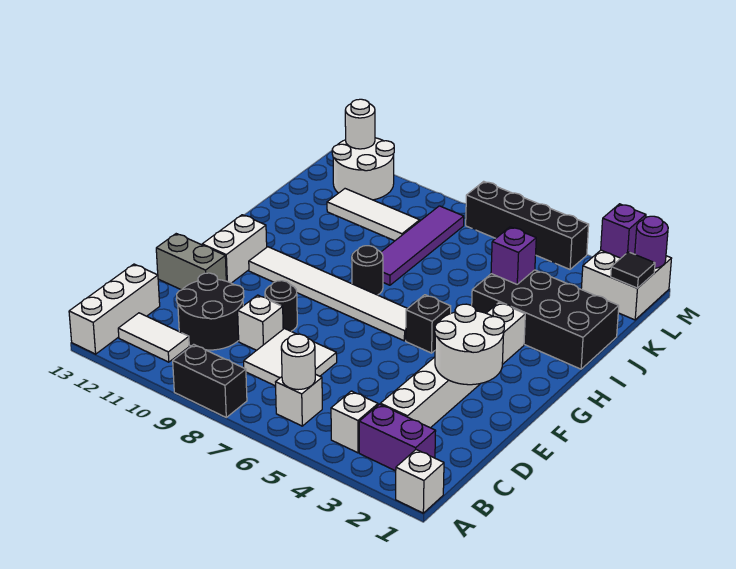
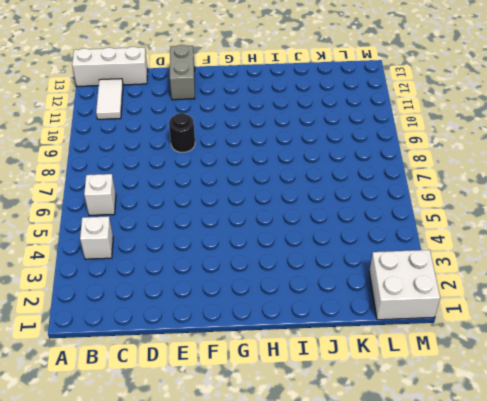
none -> white 1x1 brick [396,450,444,513]
none -> black 1x2 brick [173,344,247,417]
none -> purple 1x2 brick [359,404,436,471]
none -> white 1x6 brick [380,303,525,428]

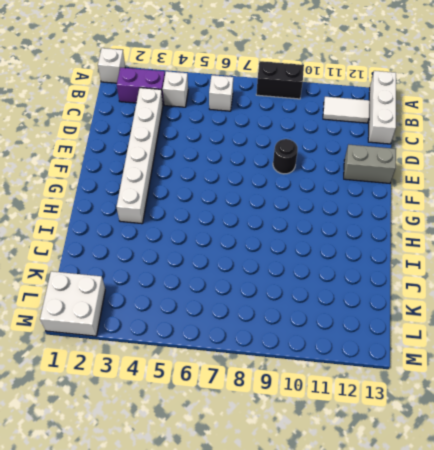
none -> white 2x2 tile [244,329,337,386]
none -> black 2x2 round brick [177,273,244,350]
none -> white 1x1 brick [238,295,283,350]
none -> white 1x2 brick [202,215,267,283]

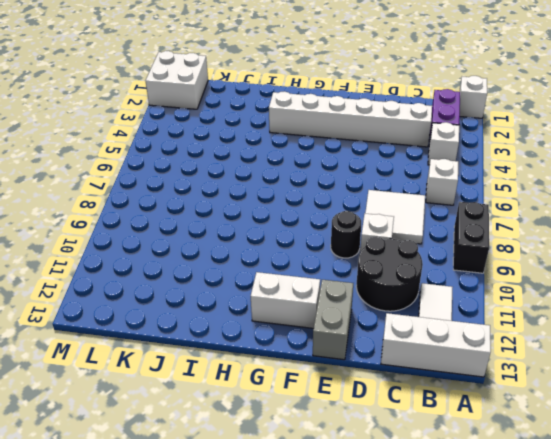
none -> black 1x1 brick [406,295,451,353]
none -> white 1x6 tile [249,247,408,341]
none -> black 1x1 round brick [352,246,383,295]
none -> black 2x4 brick [472,270,619,369]

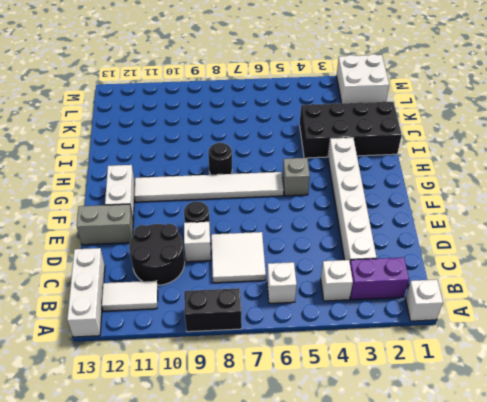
grey 1x1 brick [282,158,310,196] -> black 1x1 brick [406,295,451,353]
none -> purple 1x4 tile [381,206,464,285]
none -> white 1x3 tile [327,189,420,241]
none -> white 2x2 round brick [332,138,394,200]
none -> black 1x4 brick [466,181,589,269]

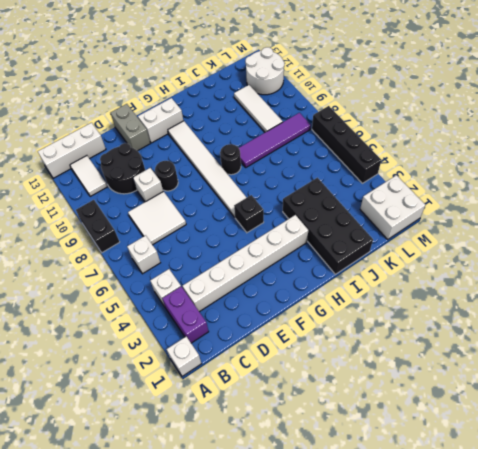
none -> white 1x1 round brick [281,334,315,390]
none -> white 2x2 round brick [435,304,504,385]
none -> purple 1x1 brick [491,227,536,284]
none -> black 1x1 tile [611,252,655,288]

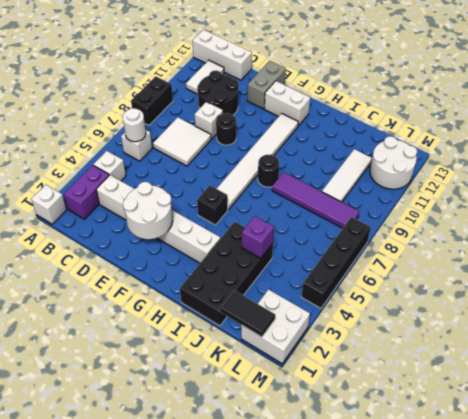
black 1x2 tile [220,290,275,337] -> black 1x1 tile [611,252,655,288]
none -> purple 1x1 round brick [635,216,668,268]
none -> purple 1x1 brick [601,204,646,258]
none -> white 1x1 round brick [345,99,375,149]

